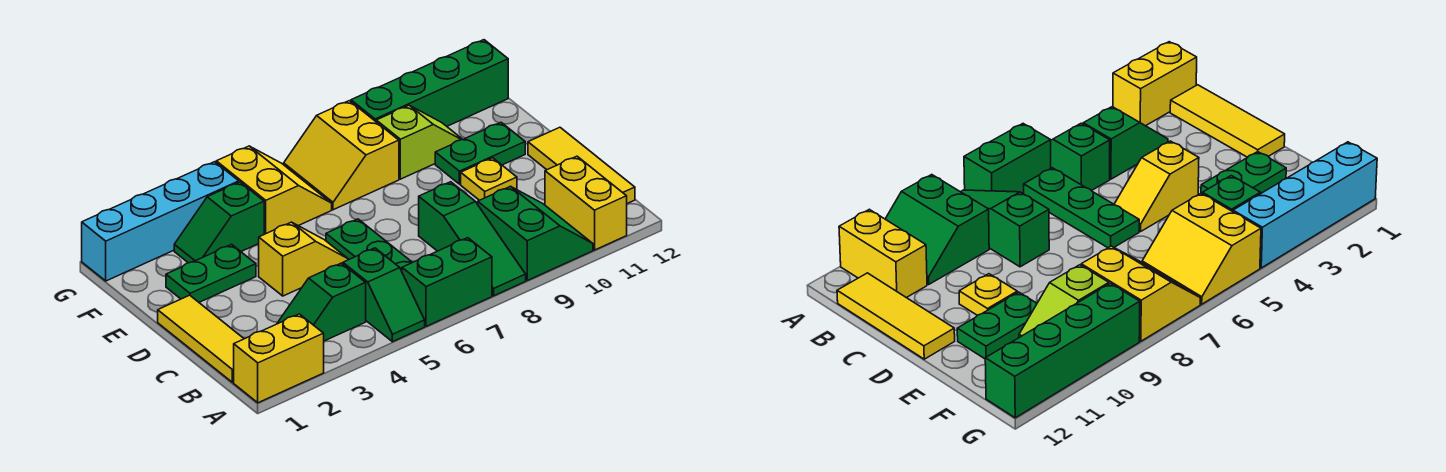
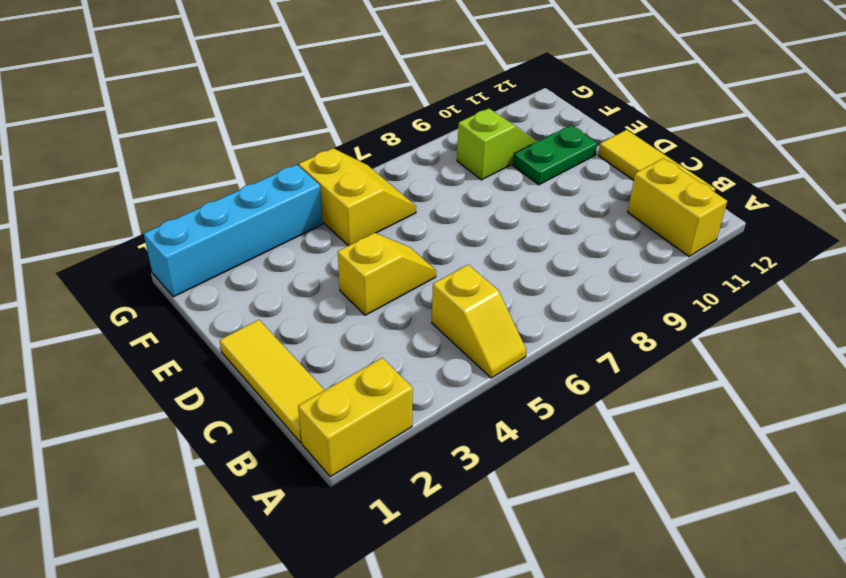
yellow 1x2 slope [432,265,526,378] -> green 1x2 slope [343,248,425,342]
none -> green 1x2 brick [402,238,492,326]
none -> green 1x3 slope [419,182,526,296]
none -> green 2x2 slope [478,186,593,280]

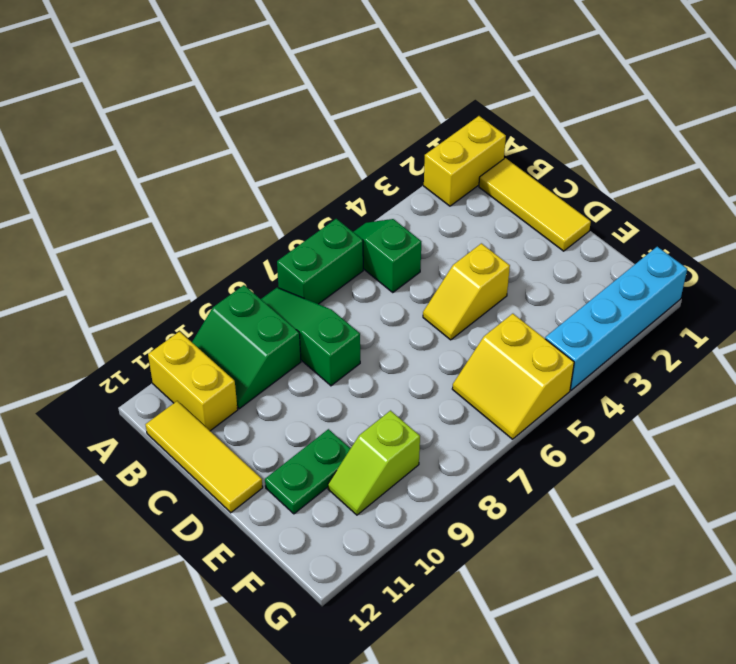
none -> green 1x2 slope [277,263,366,341]
none -> green 1x3 plate [326,219,412,271]
none -> yellow 1x1 plate [461,158,517,200]

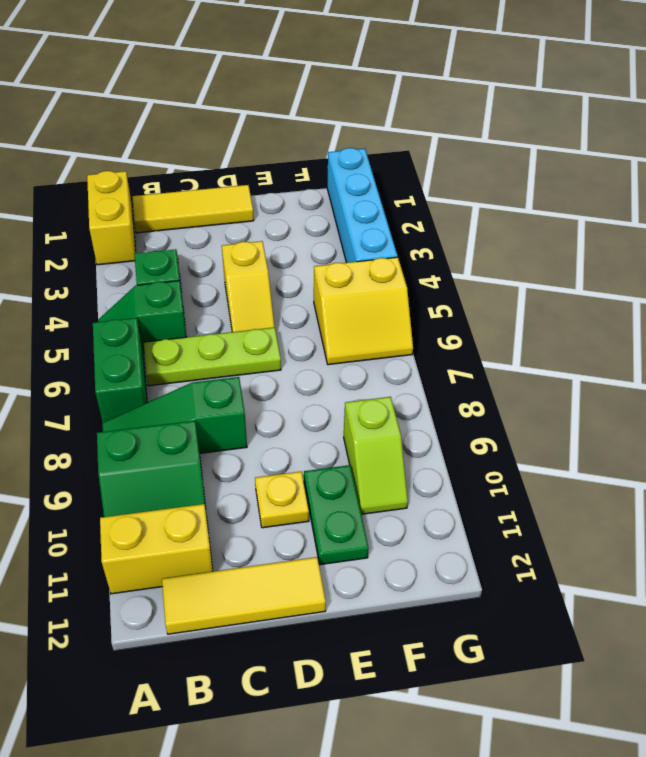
lime 1x3 plate [144,327,281,386] -> green 1x3 plate [326,219,412,271]
none -> green 1x2 plate [166,244,256,302]
none -> green 1x2 slope [174,182,264,263]
none -> yellow 2x2 slope [284,101,399,210]

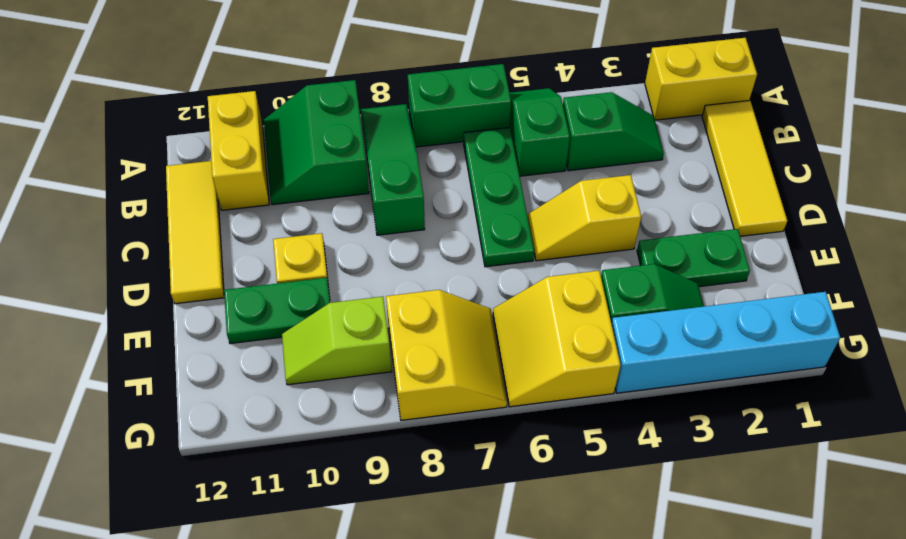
none -> green 1x4 brick [351,40,508,126]

